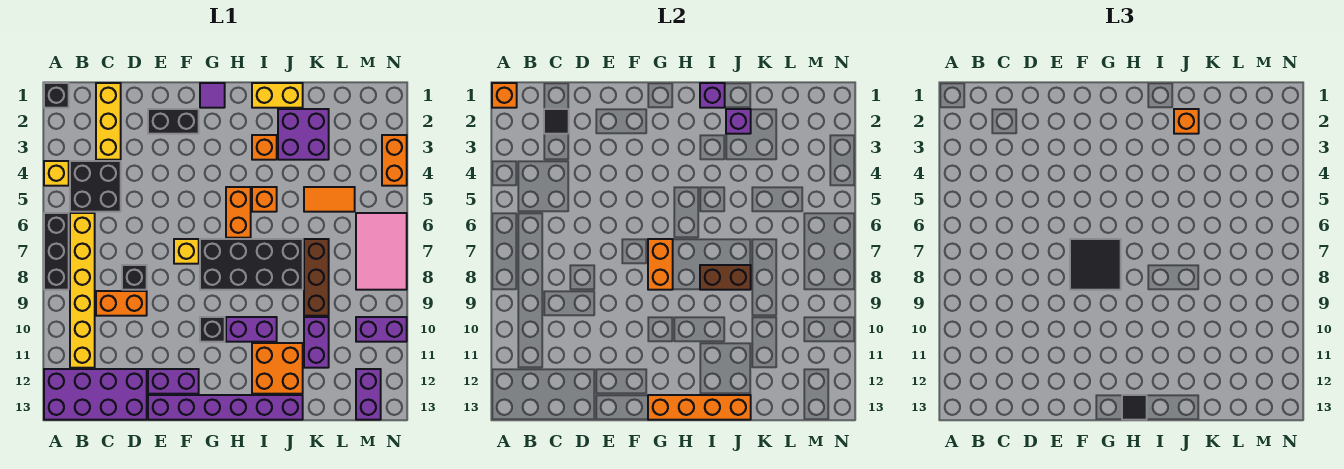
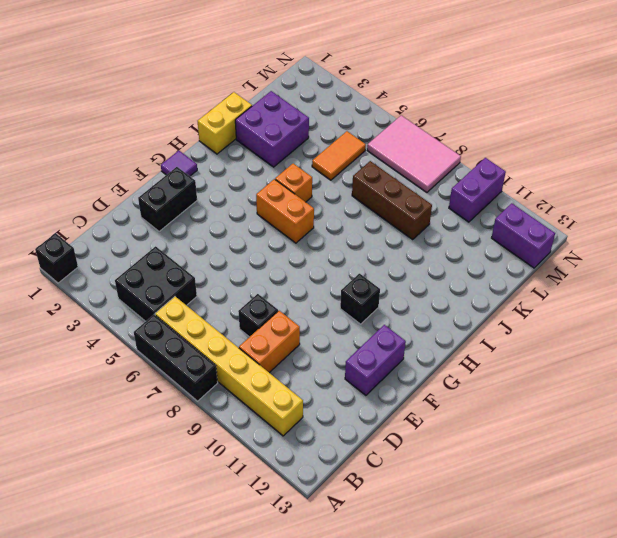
none -> yellow 1x1 brick [44,161,69,186]
none -> purple 2x4 brick [44,369,147,420]
none -> yellow 1x3 brick [96,83,121,160]
none -> purple 1x6 brick [148,395,303,420]

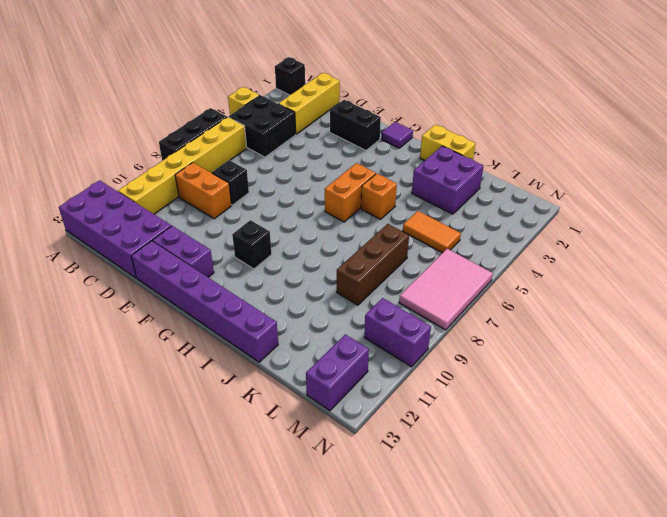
none -> yellow 1x1 brick [174,239,199,264]
none -> black 2x4 brick [200,239,303,290]
none -> purple 1x2 brick [226,317,277,342]
none -> orange 1x1 brick [252,135,277,160]

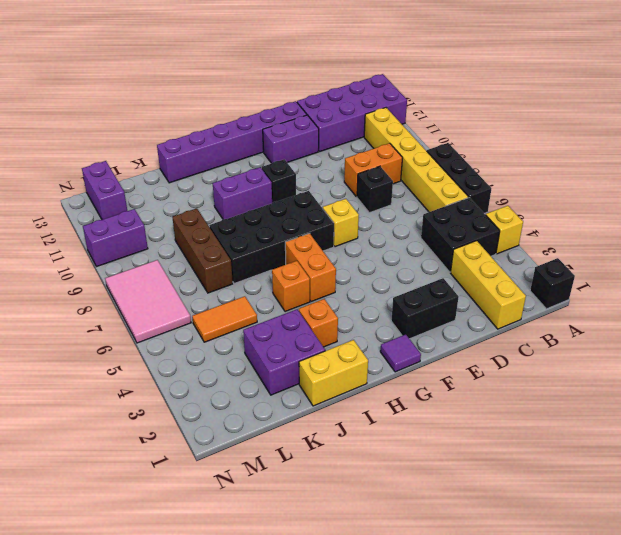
none -> orange 2x2 brick [252,343,303,394]
none -> purple 1x2 brick [304,317,329,368]
none -> orange 1x2 brick [382,135,407,186]
none -> orange 1x1 brick [492,83,517,108]

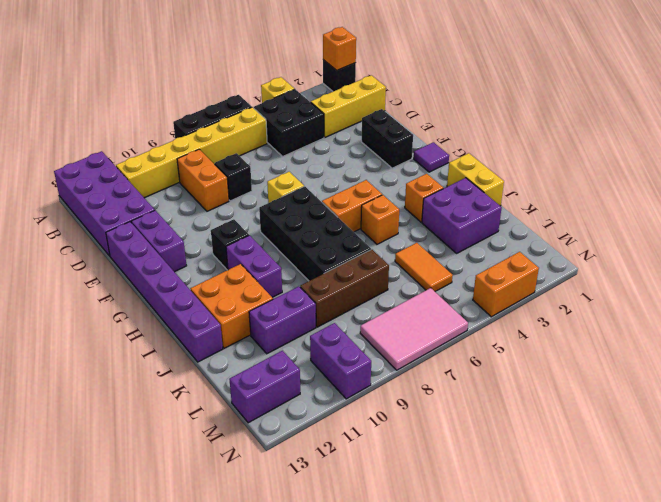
none -> black 1x1 tile [544,109,569,134]
none -> orange 1x2 brick [648,239,673,290]
none -> orange 1x4 brick [648,395,751,420]
none -> purple 1x1 brick [700,83,725,108]

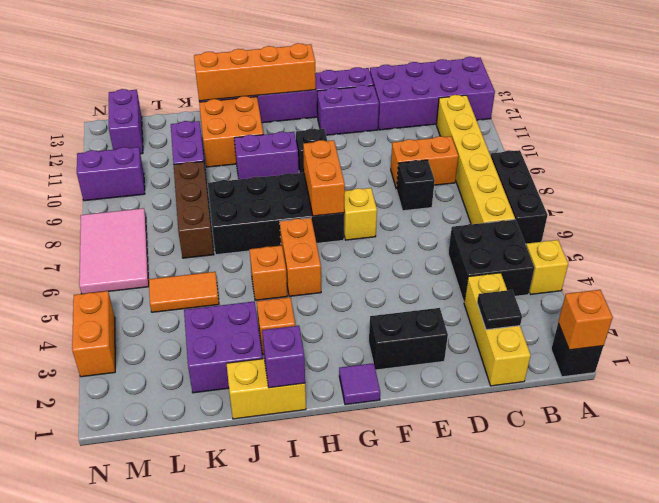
none -> brown 1x2 brick [700,265,751,290]
none -> purple 1x1 brick [726,109,751,134]
none -> black 2x2 tile [1070,239,1121,290]
none -> black 1x1 tile [1122,395,1147,420]

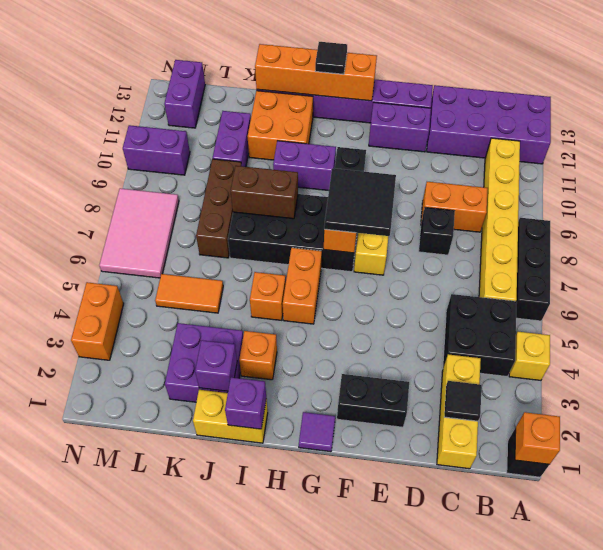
none -> orange 1x1 brick [1174,109,1199,134]

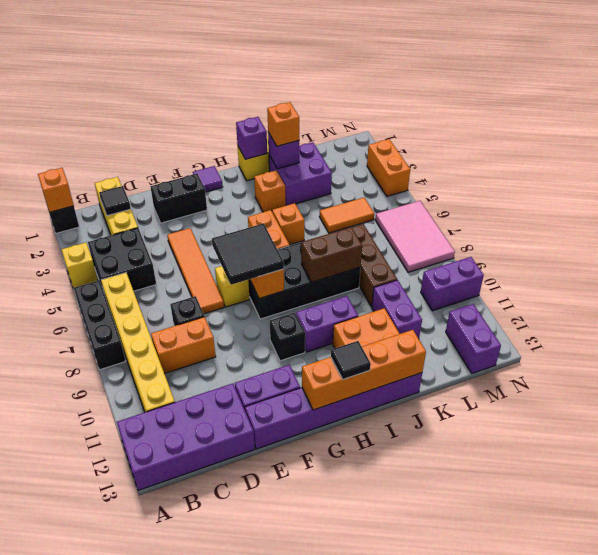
orange 1x4 tile [167,228,224,314] -> none

